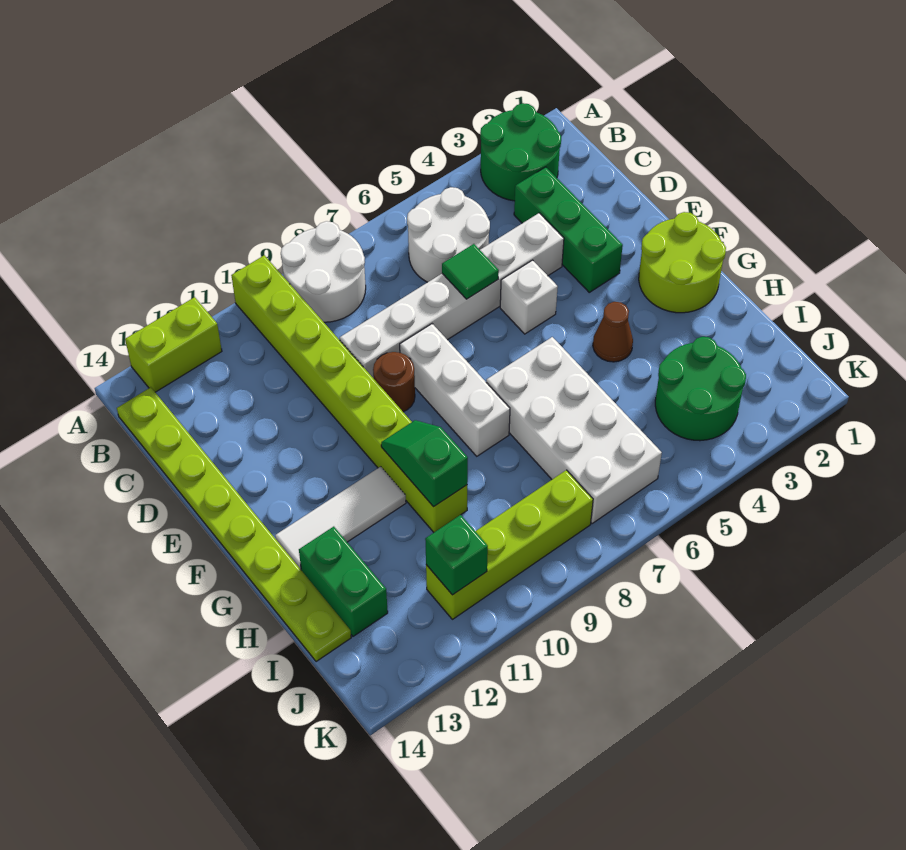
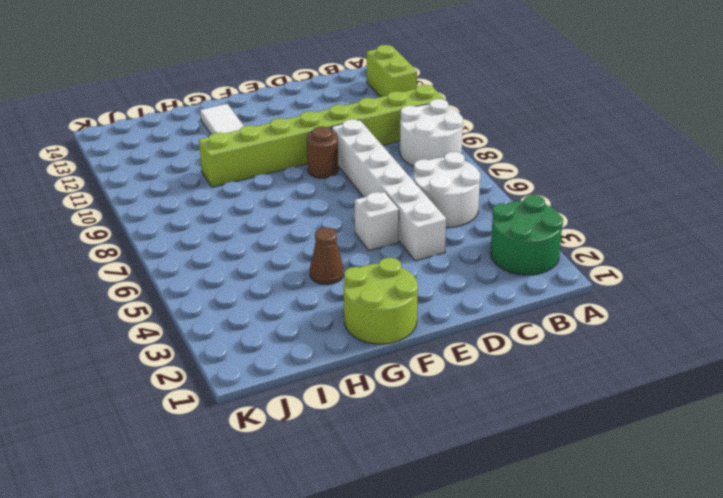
none -> lime 1x8 plate [117,387,351,662]
none -> green 1x3 brick [514,167,623,292]
none -> white 1x3 brick [400,324,510,456]

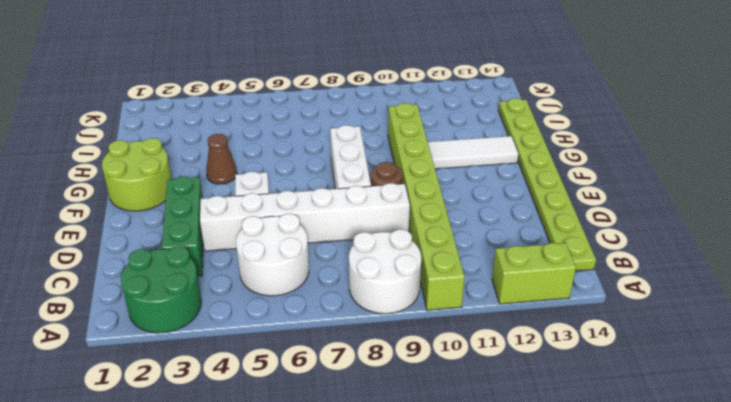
none -> white 2x4 brick [486,337,662,524]
none -> green 1x2 brick [299,527,388,636]
none -> green 2x2 round brick [655,337,746,441]

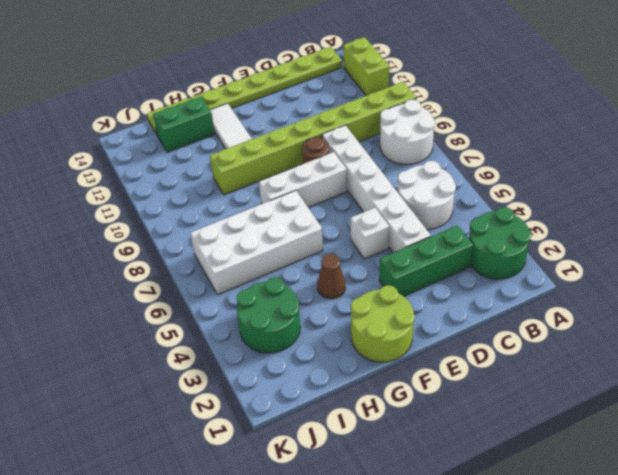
none -> lime 1x4 brick [426,470,593,619]
none -> green 1x1 tile [442,244,499,299]
none -> green 1x2 slope [381,420,468,507]

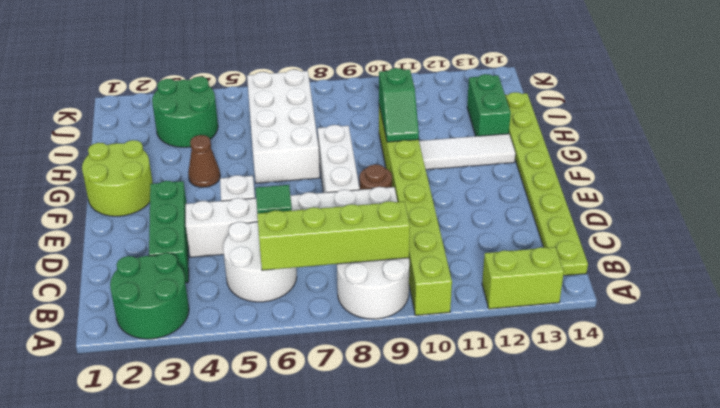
lime 1x4 brick [257,201,410,270] -> lime 1x4 brick moved to [426,470,593,619]
none -> green 1x1 brick [425,515,488,595]

